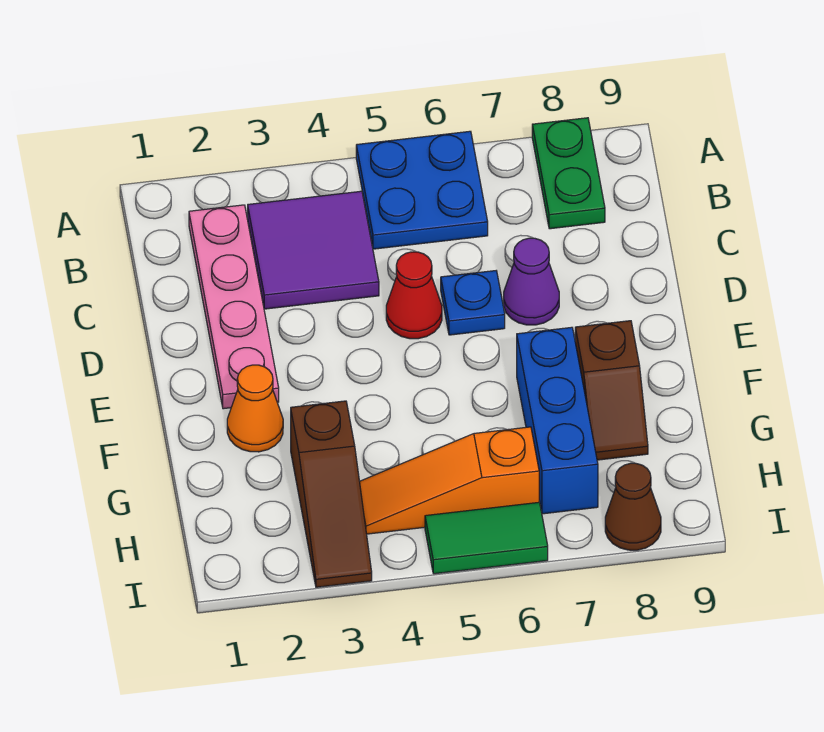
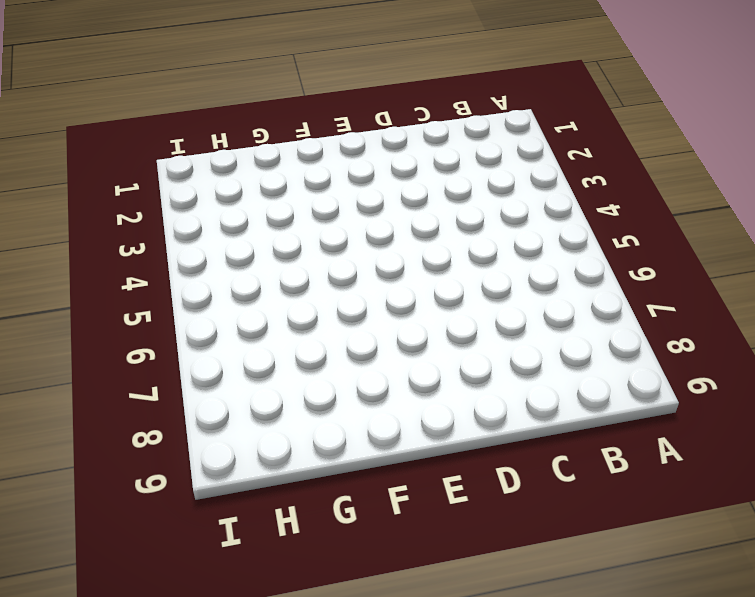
none -> blue 2x2 plate [356,131,488,249]
none -> green 1x2 plate [532,118,605,229]
none -> pink 1x4 plate [189,205,279,409]

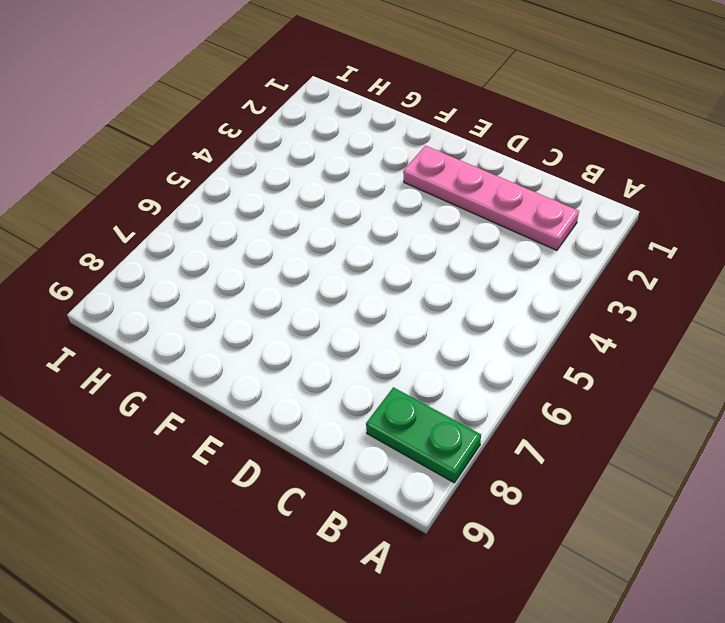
none -> blue 2x2 plate [356,131,488,249]
none -> purple 2x2 tile [248,191,379,309]
none -> red 1x1 cone [386,252,442,339]

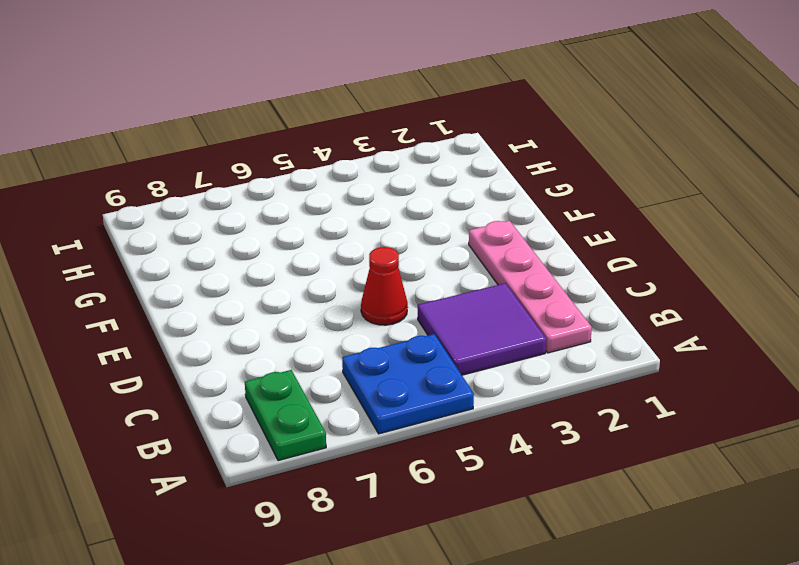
none -> blue 1x1 plate [441,271,505,335]
none -> purple 1x1 cone [504,238,559,325]
none -> orange 1x1 cone [227,365,283,452]

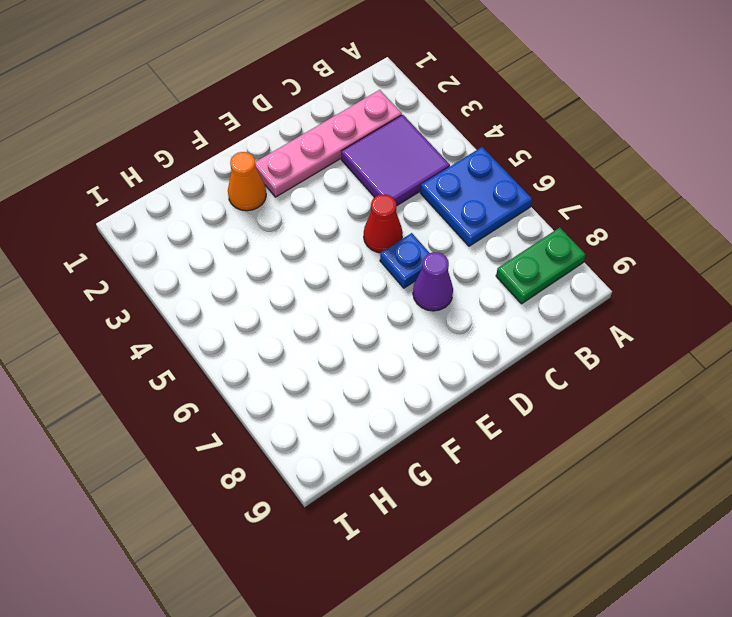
none -> blue 1x3 brick [517,327,598,514]
none -> brown 1x2 slope [575,321,648,460]
none -> brown 1x3 slope [291,401,372,587]

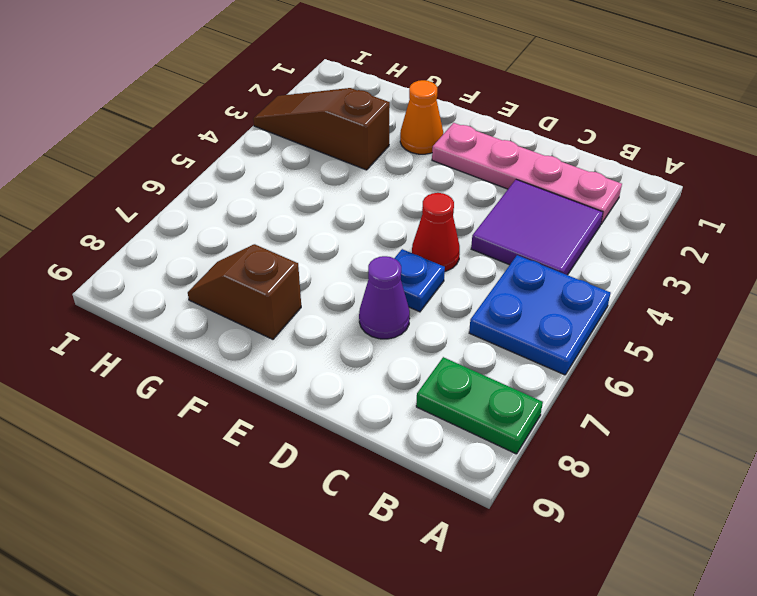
none -> blue 1x3 brick [517,327,598,514]
none -> orange 1x3 slope [360,427,539,534]
none -> green 1x2 tile [425,502,548,574]

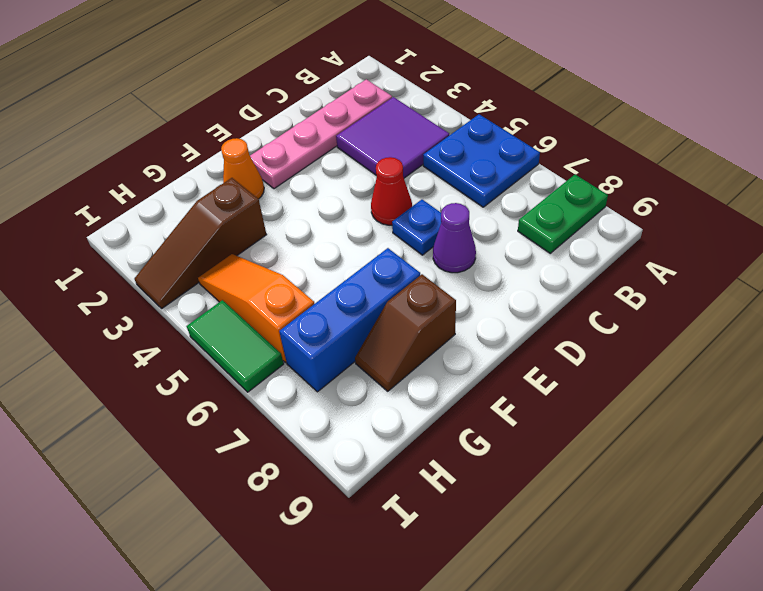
none -> brown 1x1 cone [605,463,661,550]

